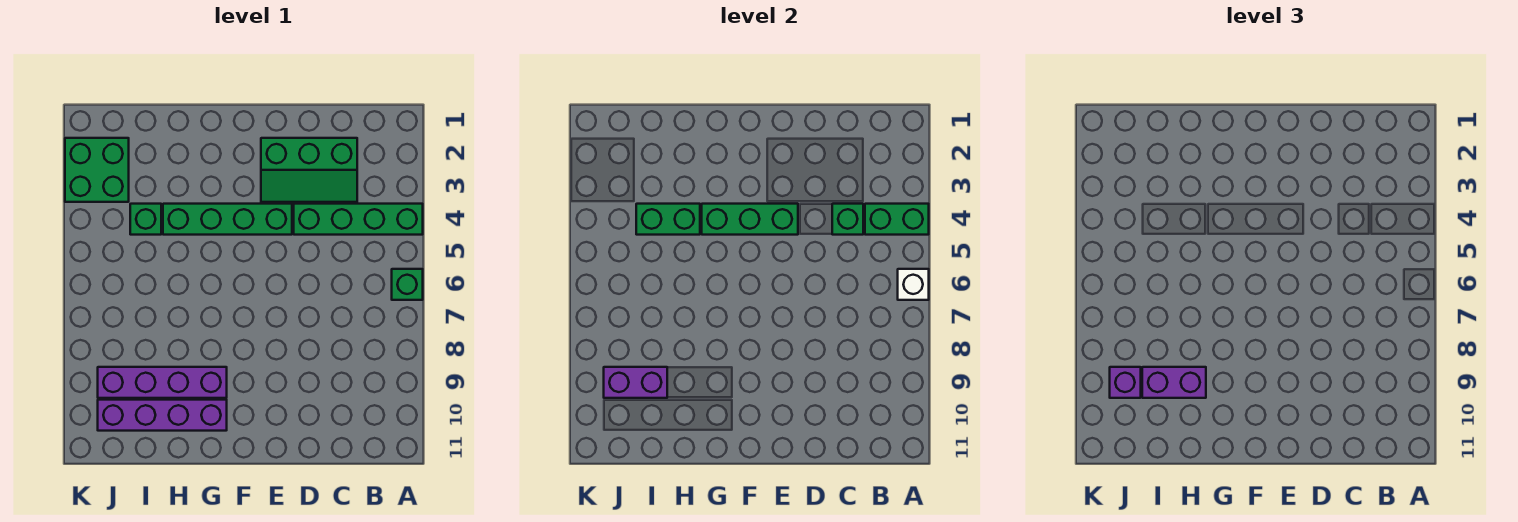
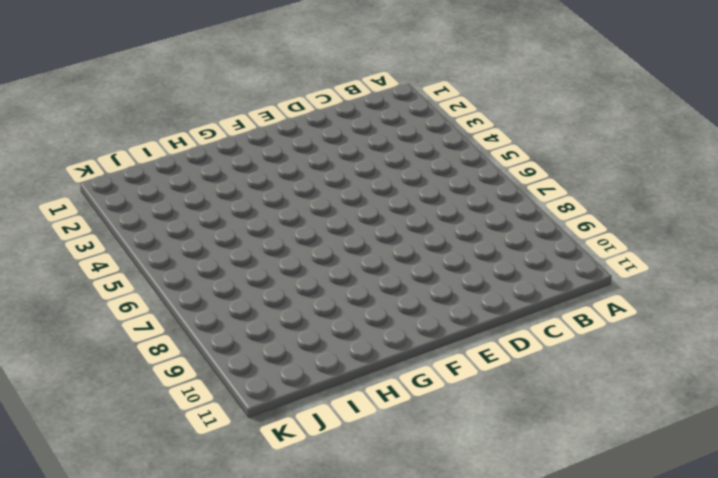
none -> green 1x4 brick [294,204,423,235]
none -> green 1x1 brick [392,269,423,300]
none -> green 2x3 slope [261,138,357,202]

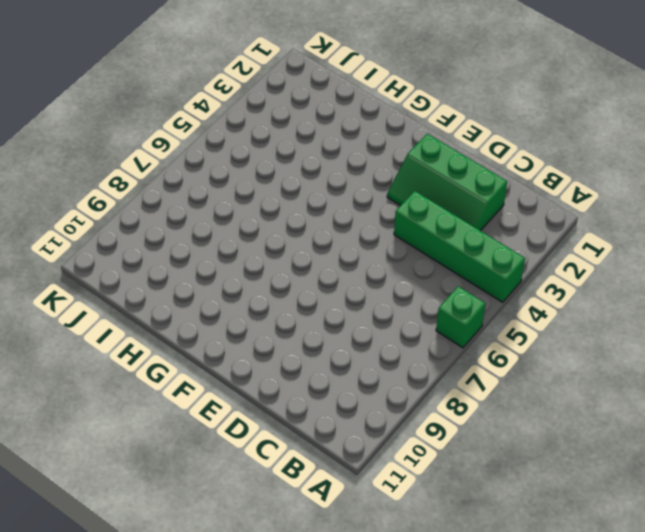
none -> green 1x4 brick [163,204,292,235]
none -> purple 1x4 brick [98,367,227,398]
none -> purple 1x4 brick [98,400,227,431]

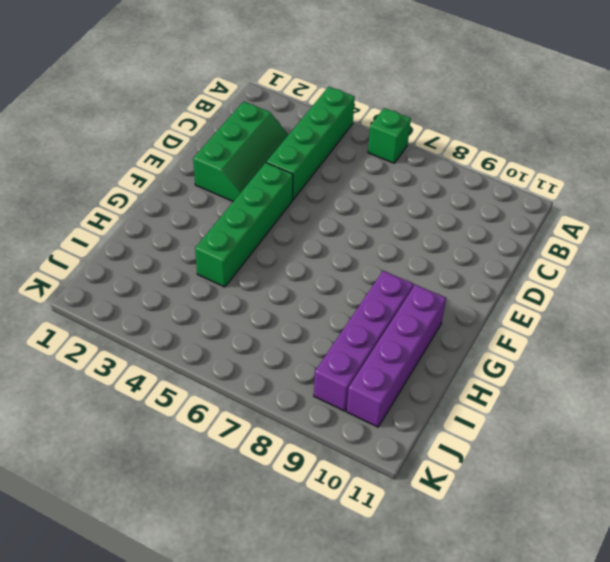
none -> green 1x1 brick [130,204,161,235]
none -> green 2x2 brick [65,138,129,202]
none -> green 1x2 brick [865,204,929,235]

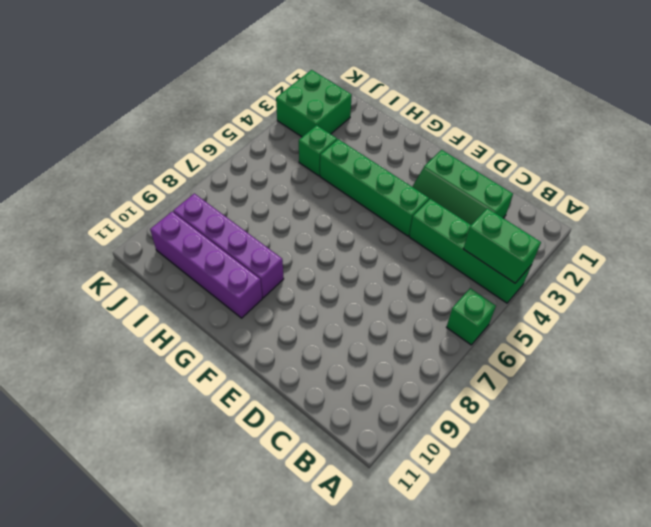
none -> white 1x1 brick [898,269,929,300]
none -> green 1x1 brick [832,204,863,235]
none -> green 1x3 brick [702,204,798,235]

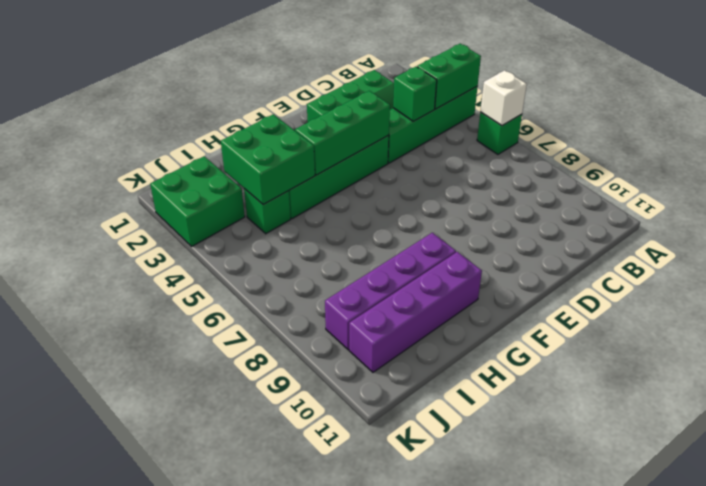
green 2x2 brick [221,114,315,205] -> green 1x2 brick [636,204,700,235]
none -> purple 1x2 brick [604,367,667,398]
none -> purple 1x2 brick [1142,367,1206,398]
none -> purple 1x1 brick [1110,367,1141,398]

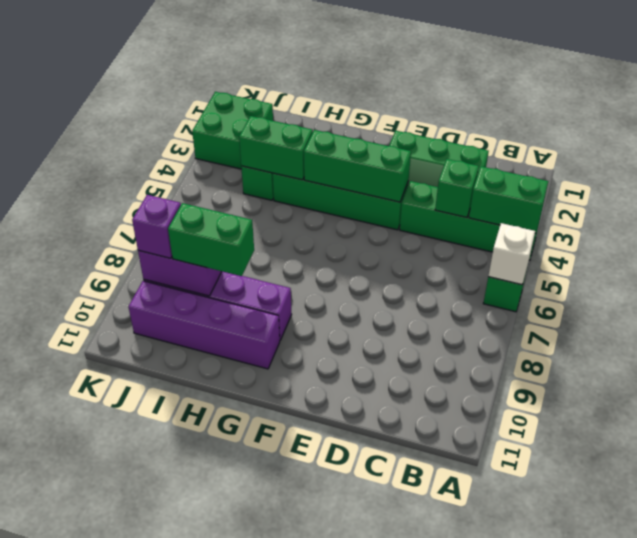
green 1x2 brick [168,203,254,276] -> purple 1x2 brick [1142,367,1206,398]

